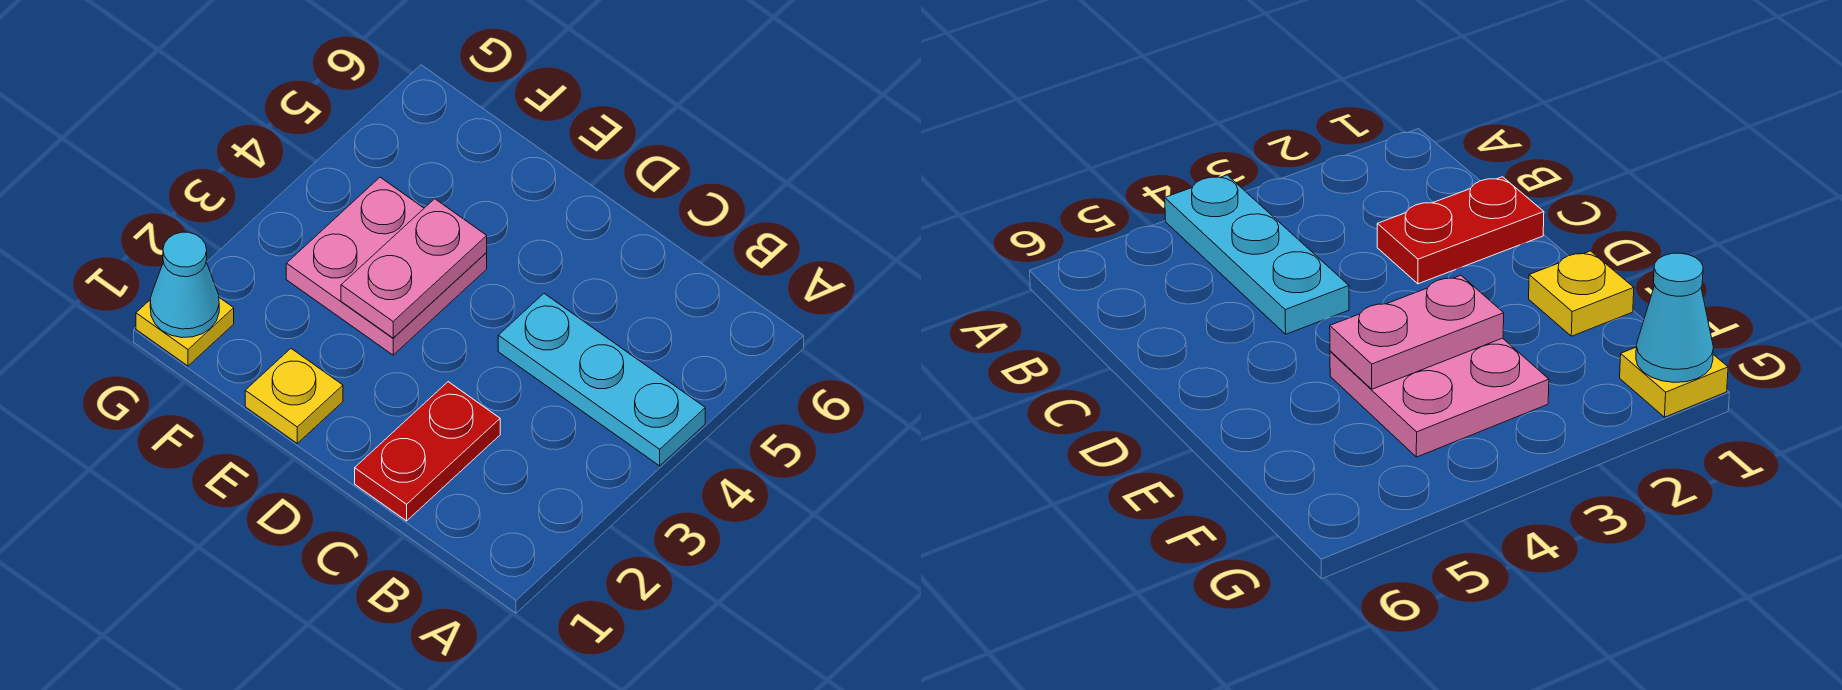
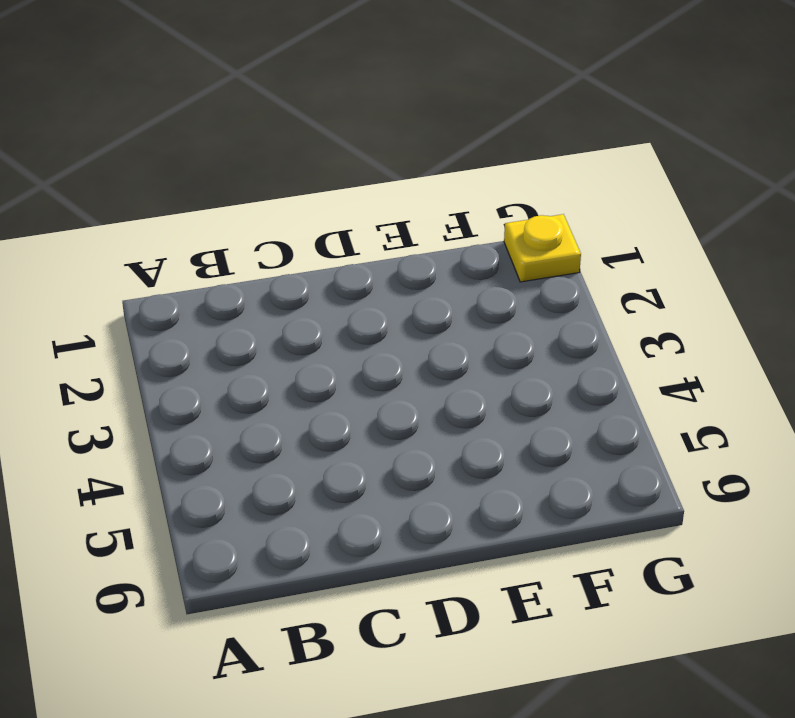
none -> cyan 1x3 plate [498,294,705,466]
none -> red 1x2 plate [355,382,500,521]

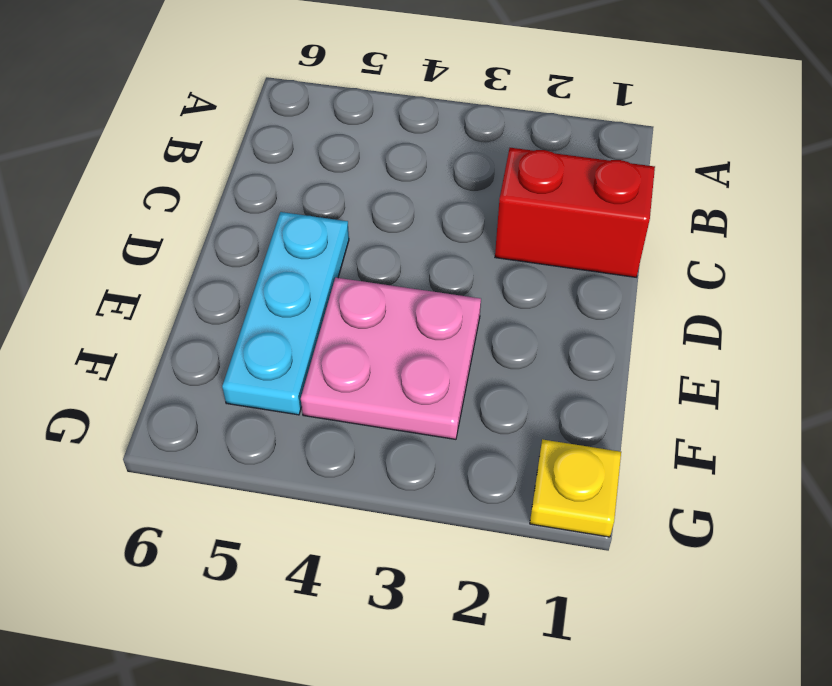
red 1x2 brick [495,148,655,277] -> red 1x2 plate [355,382,500,521]
cyan 1x3 plate [222,212,349,415] -> cyan 1x3 plate moved to [498,294,705,466]
none -> yellow 1x1 plate [245,349,343,443]
none -> pink 1x2 plate [341,199,487,338]

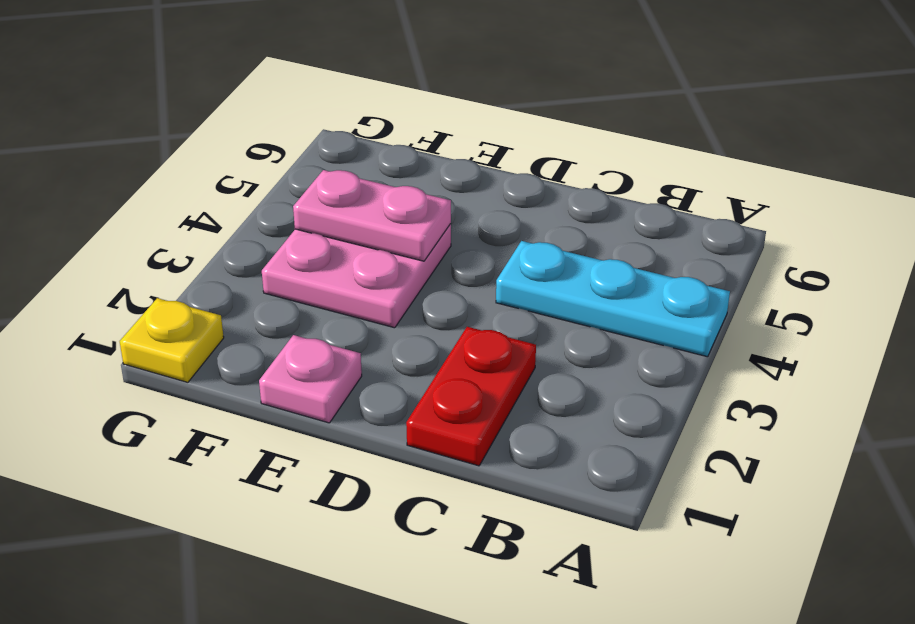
pink 1x1 plate [259,335,362,423] -> yellow 1x1 plate [245,349,343,443]
pink 1x2 plate [293,170,451,261] -> pink 1x2 plate turned to [341,199,487,338]
none -> cyan 1x1 cone [150,232,219,338]

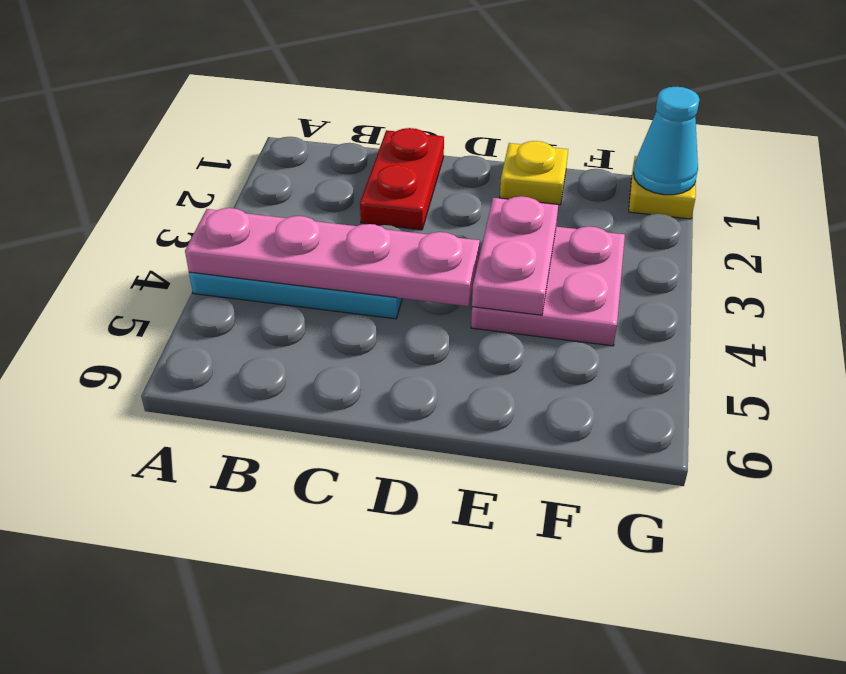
pink 1x4 plate [185,208,480,306] -> none

